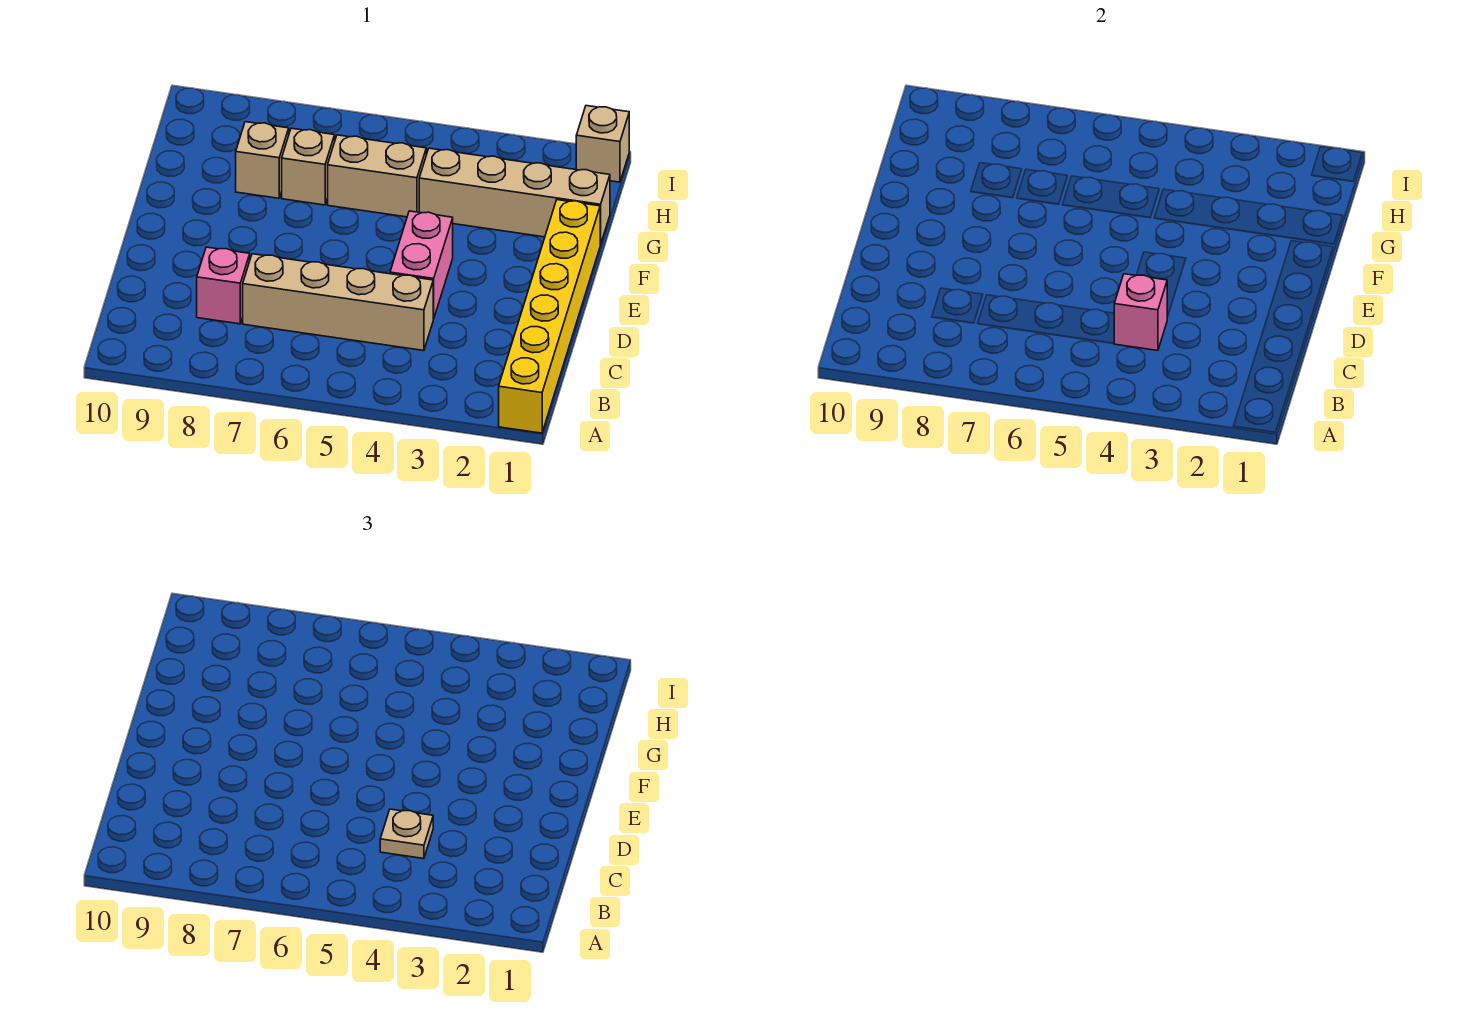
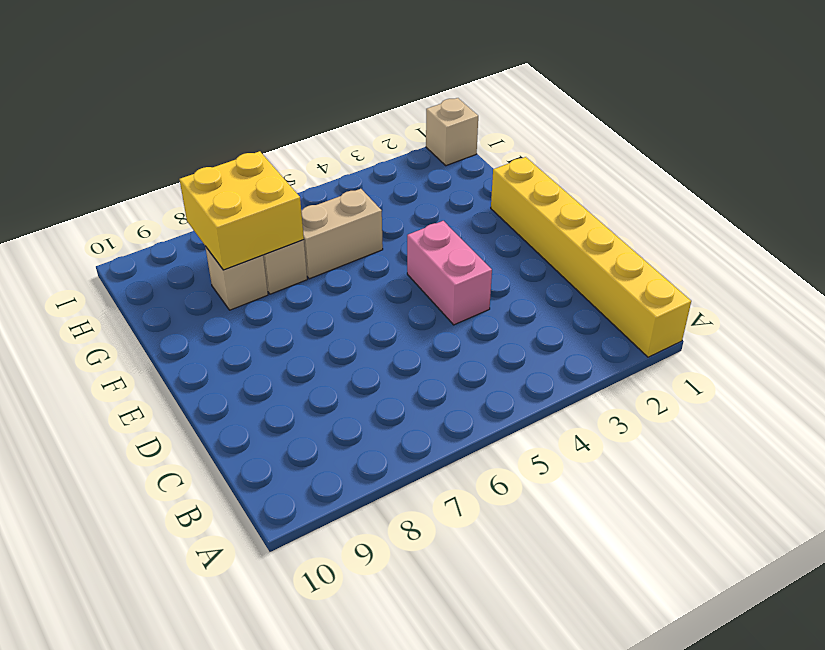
yellow 2x2 brick [179,151,304,270] -> none
none -> tan 1x4 brick [243,254,433,351]
none -> pink 1x1 brick [197,247,250,324]

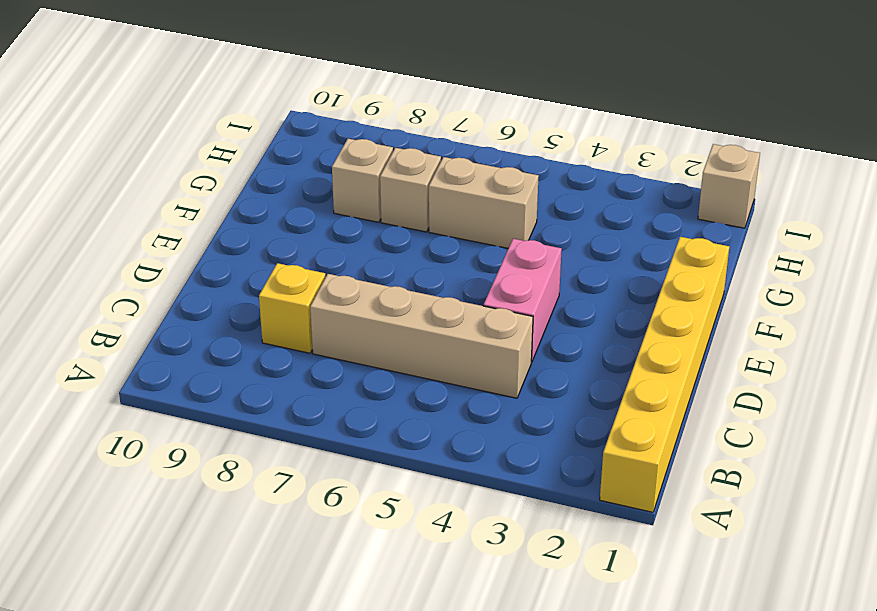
yellow 1x1 brick [259,263,325,353] -> pink 1x1 brick [197,247,250,324]
none -> tan 1x4 brick [419,148,610,245]
none -> pink 1x1 brick [1114,274,1167,351]

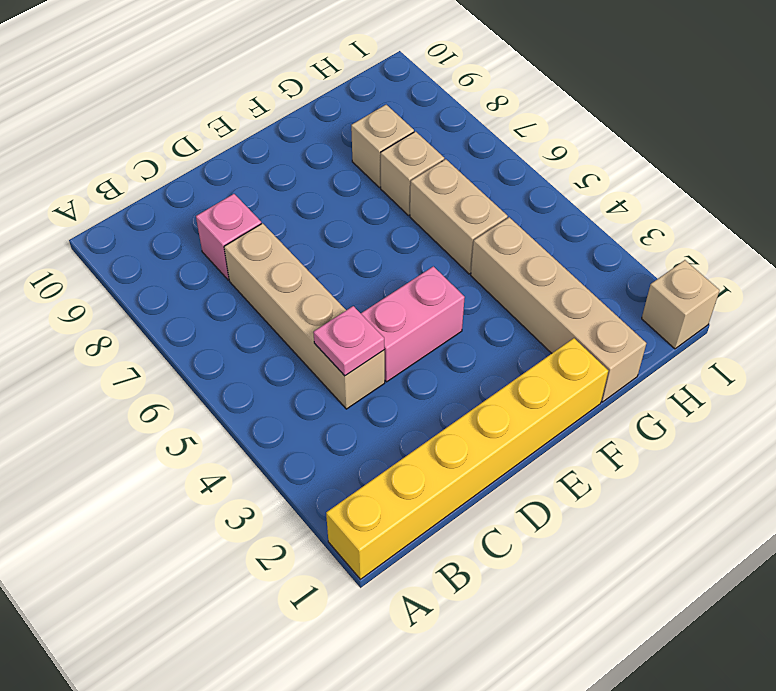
pink 1x1 plate [313,306,384,376] -> pink 1x1 brick [1114,274,1167,351]
none -> tan 1x1 plate [380,809,433,859]

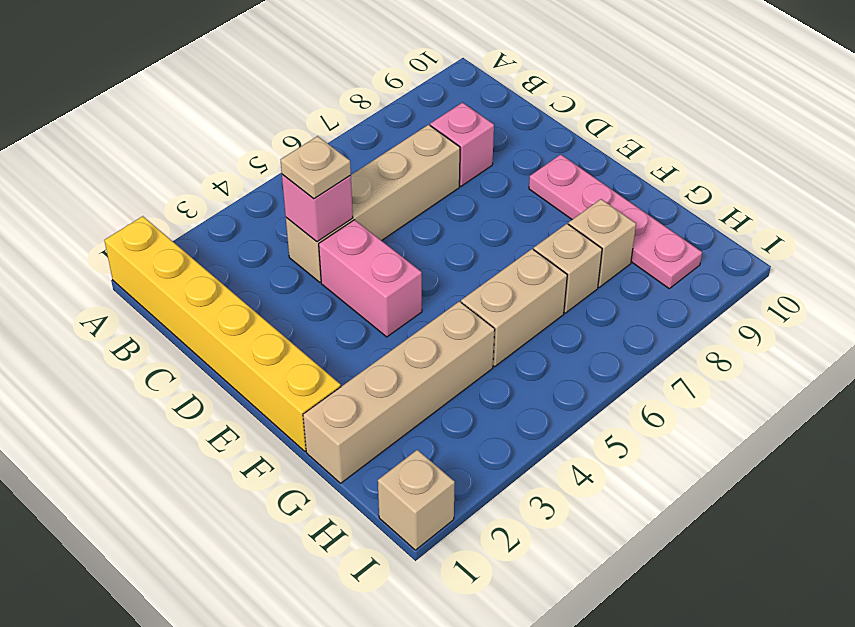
pink 1x4 plate [529,154,702,289] -> none

